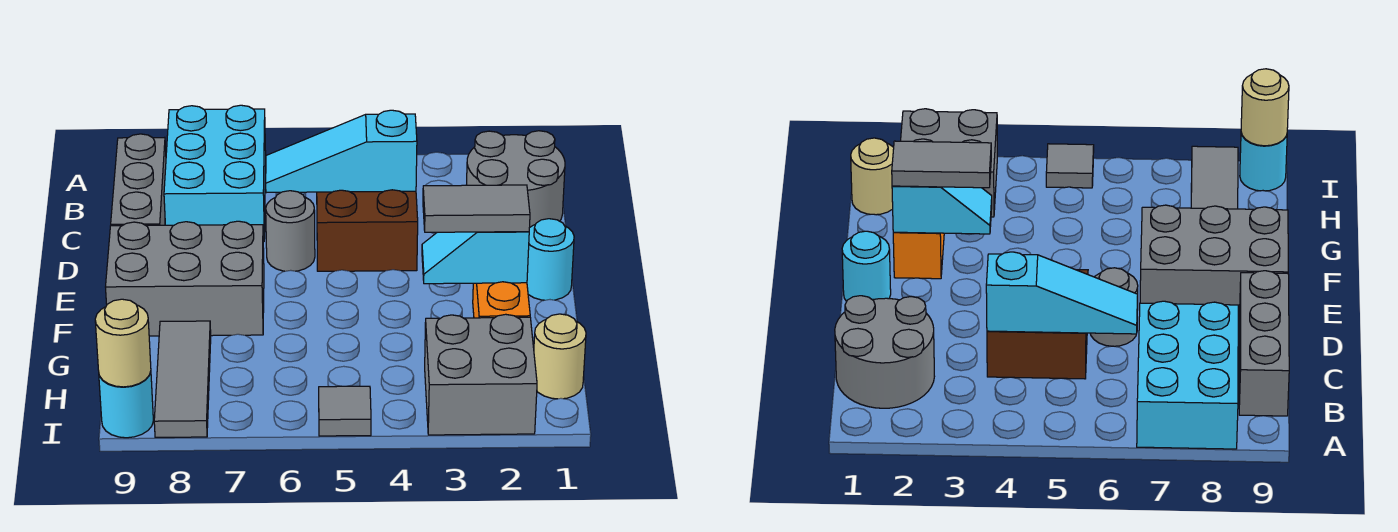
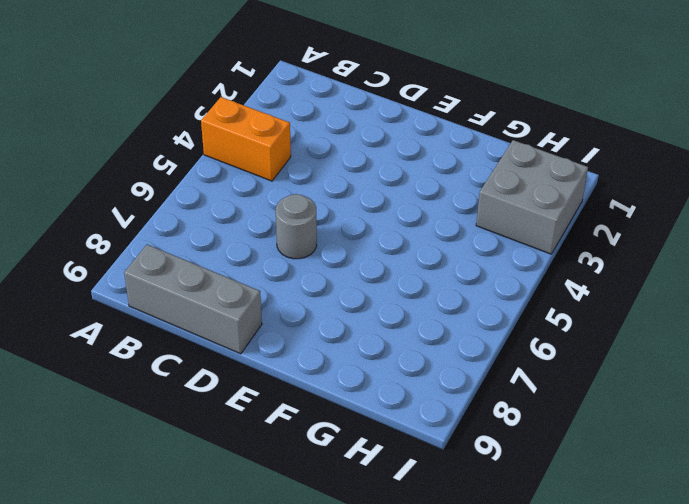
orange 1x2 brick [201,97,291,181] -> orange 1x2 brick moved to [473,282,530,318]
none -> cyan 2x3 brick [164,105,266,242]
none -> grey 2x2 round brick [467,131,565,227]
none -> brown 2x2 brick [317,190,418,271]

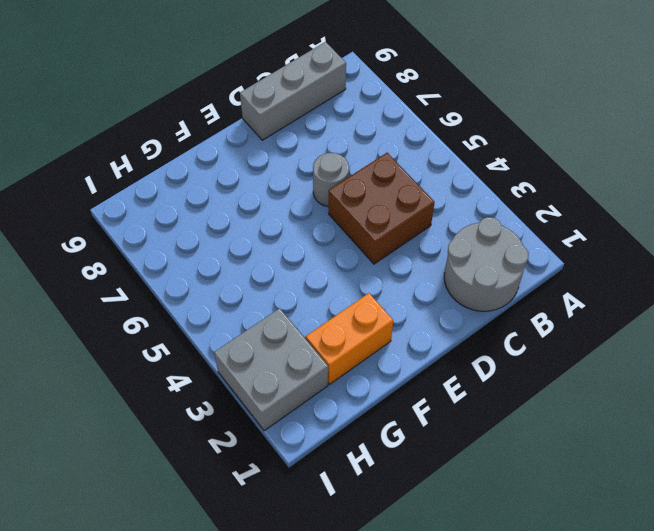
none -> cyan 2x3 brick [164,105,266,242]
none -> cyan 1x1 round brick [527,219,574,300]
none -> grey 2x3 brick [106,221,264,336]

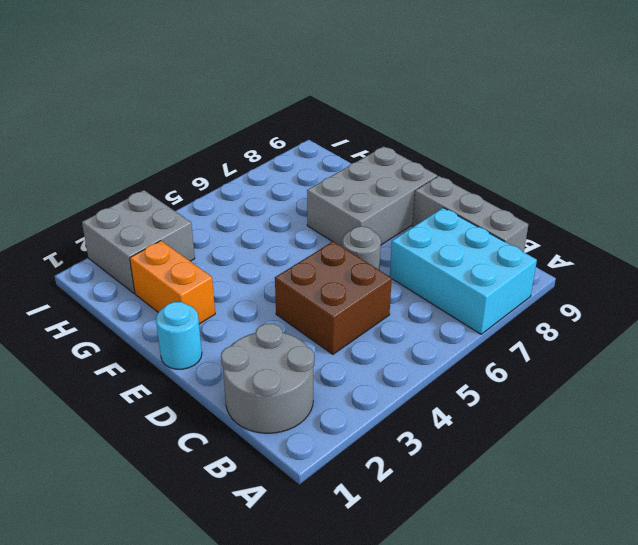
none -> grey 1x3 tile [154,321,211,437]
none -> tan 1x1 round brick [534,314,586,399]
none -> grey 1x1 tile [319,386,371,436]

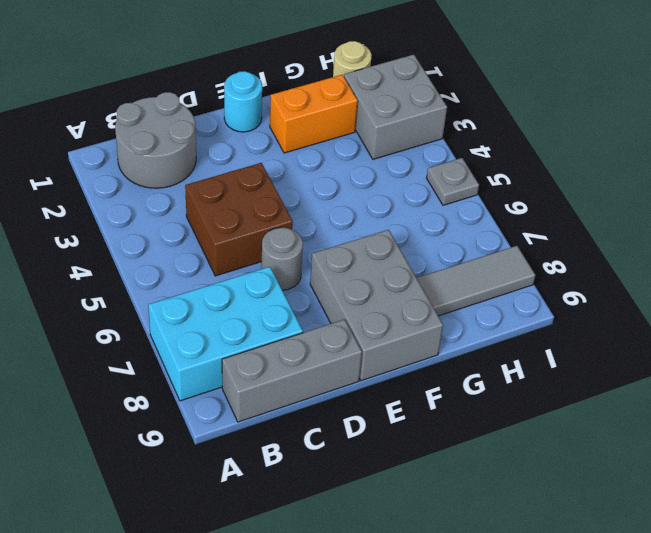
grey 1x1 plate [427,158,479,205] -> grey 1x1 tile [319,386,371,436]
none -> cyan 1x1 round brick [99,372,153,438]
none -> cyan 1x3 slope [266,110,417,193]
none -> cyan 1x2 slope [422,232,529,284]

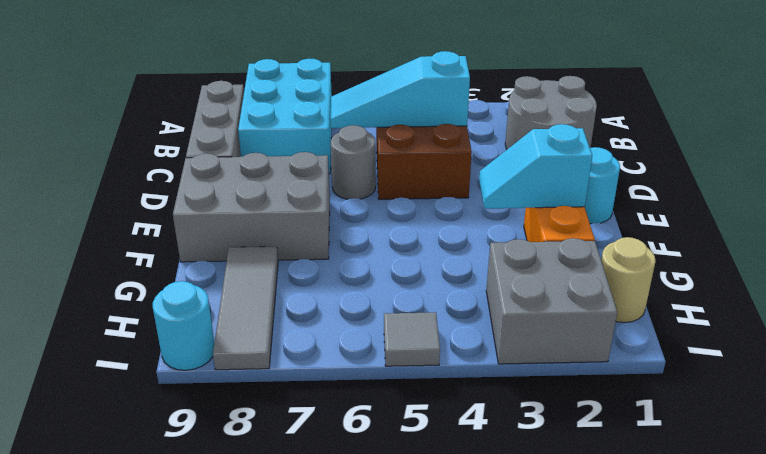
none -> tan 1x1 round brick [95,299,151,387]
none -> grey 1x2 tile [423,185,530,232]

